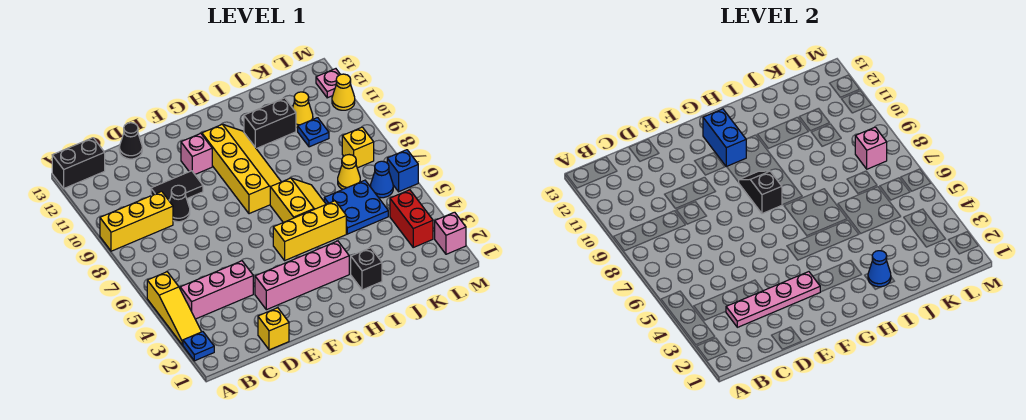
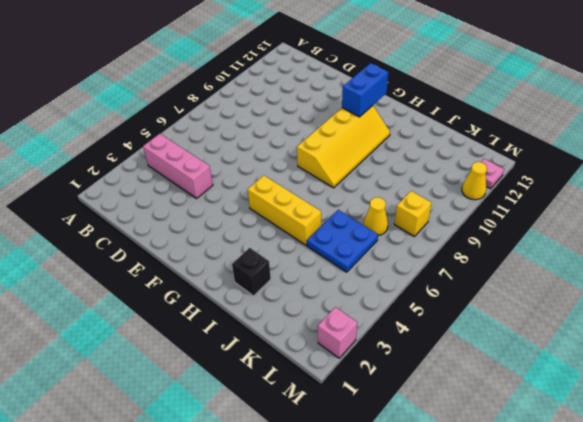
none -> blue 1x1 plate [183,332,214,361]
none -> yellow 1x3 slope [147,272,201,345]
none -> yellow 1x3 brick [100,191,173,251]
none -> black 1x2 brick [52,138,105,188]

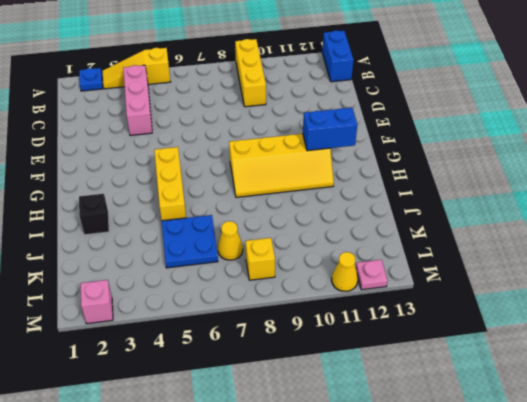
blue 1x2 brick [322,30,353,82] -> black 1x2 brick [52,138,105,188]
none -> yellow 1x1 brick [258,308,289,350]
none -> black 1x1 cone [170,185,190,222]
none -> black 1x2 tile [151,171,203,201]
none -> black 1x1 cone [119,123,142,159]

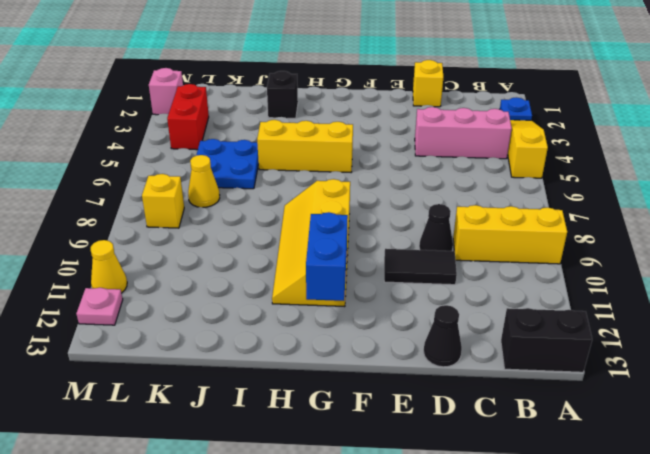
none -> pink 1x4 brick [255,241,349,310]
none -> pink 1x1 brick [181,133,212,174]
none -> yellow 2x2 slope [270,178,326,222]
none -> black 1x2 brick [244,98,296,149]

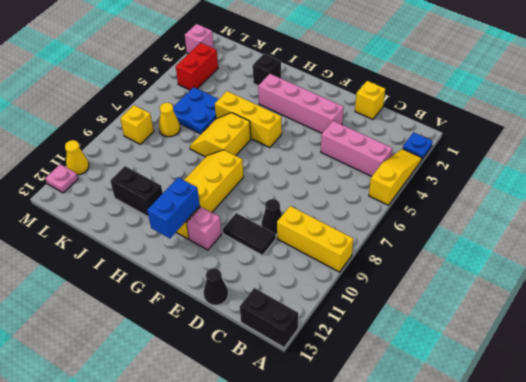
none -> blue 1x1 plate [298,118,329,147]
none -> yellow 1x1 cone [293,92,313,128]
none -> blue 1x1 cone [370,161,393,198]
none -> blue 1x1 brick [387,150,418,192]

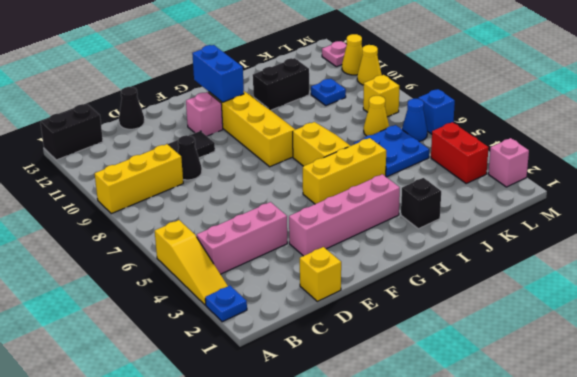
yellow 1x1 cone [357,45,382,85] -> yellow 1x1 cone moved to [293,92,313,128]
none -> pink 1x4 plate [726,272,820,327]
none -> black 1x2 slope [739,171,782,214]
none -> blue 1x1 cone [868,251,891,287]
none -> pink 1x1 brick [855,127,887,169]

